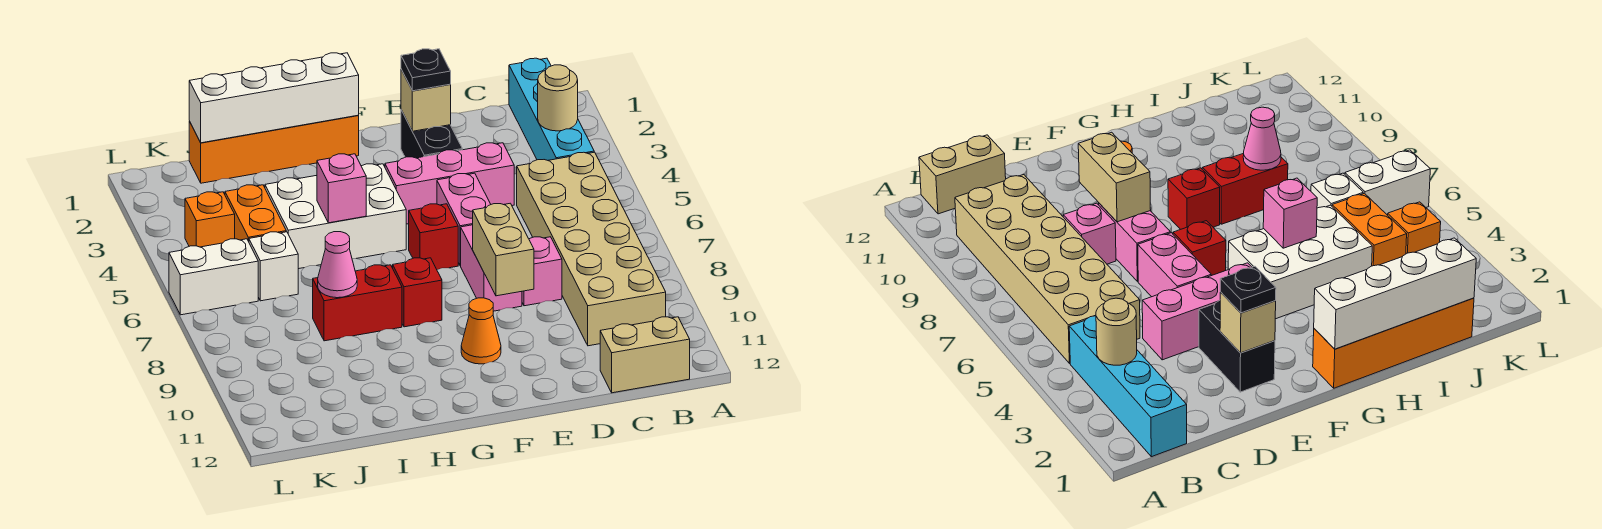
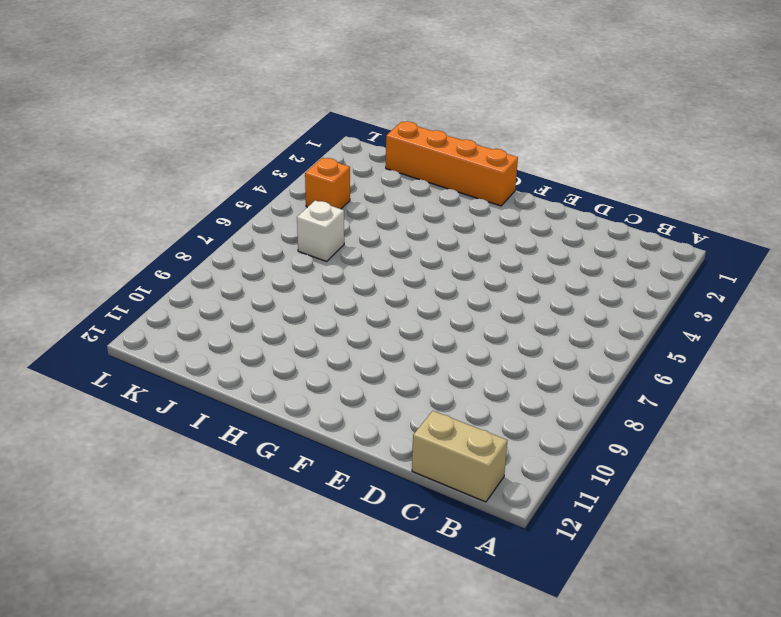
none -> cyan 1x4 brick [509,58,594,160]
none -> tan 2x6 brick [517,152,666,346]
none -> pink 1x3 brick [385,143,514,224]

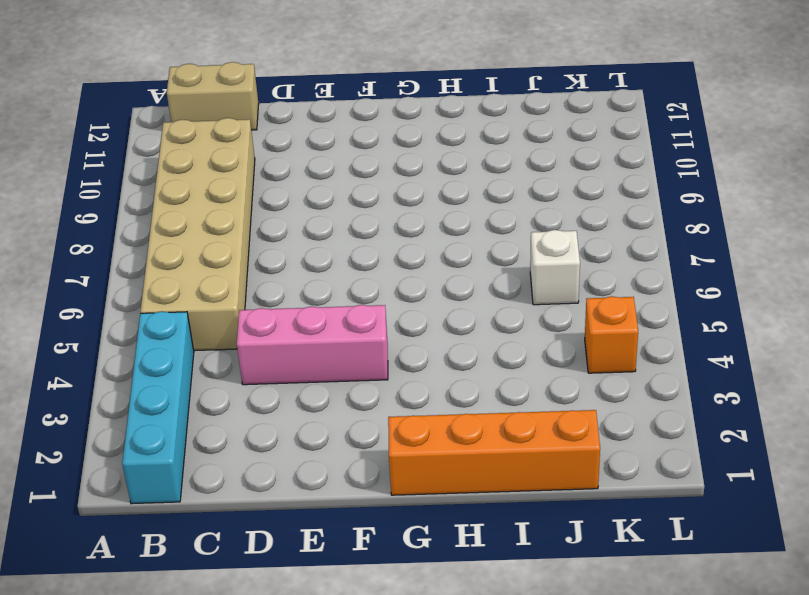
none -> pink 1x1 brick [522,237,562,306]
none -> black 1x2 brick [401,110,462,158]
none -> pink 1x2 brick [437,173,491,266]

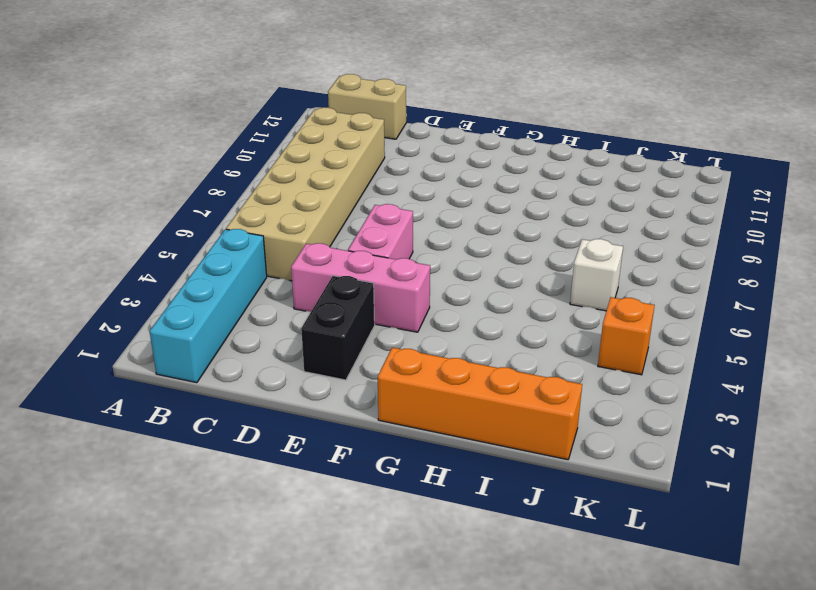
none -> pink 1x1 brick [522,237,562,306]
none -> pink 1x2 brick [461,225,522,311]
none -> red 1x1 brick [409,204,458,270]

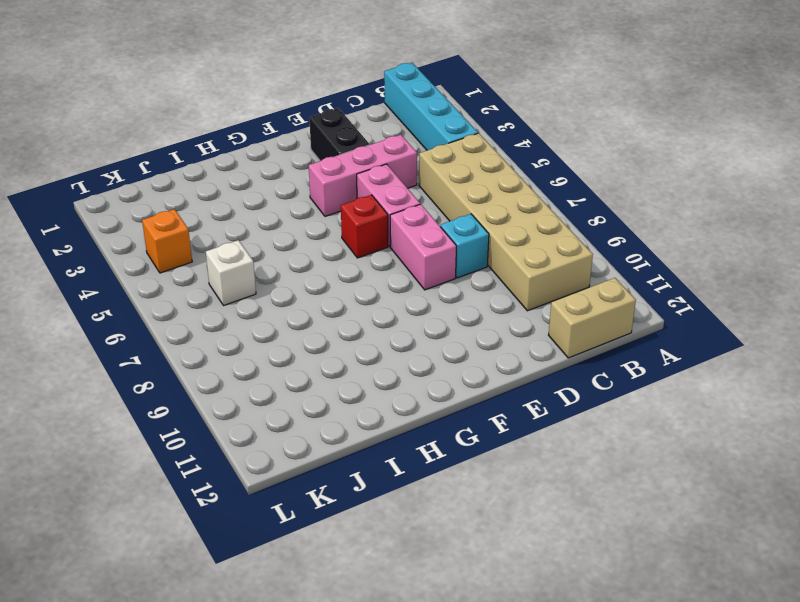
cyan 1x1 brick [440,214,489,278] -> pink 1x1 brick [522,237,562,306]
none -> orange 1x1 cone [461,298,501,364]
none -> orange 1x4 brick [189,115,359,183]
none -> white 2x3 brick [265,164,406,269]

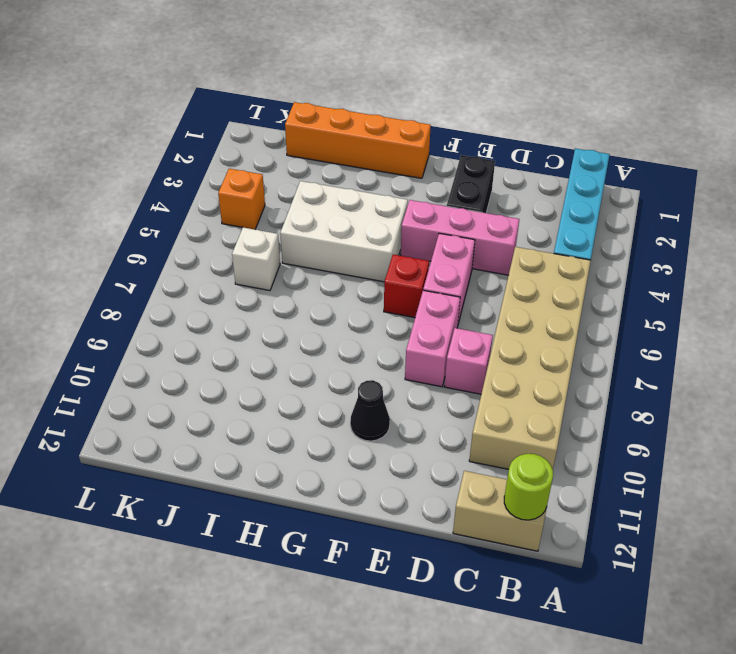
lime 1x1 round brick [504,454,553,520] -> none
black 1x1 cone [350,380,390,441] -> orange 1x1 cone [461,298,501,364]
none -> red 1x1 brick [393,258,442,327]
none -> red 1x2 brick [313,265,402,341]
none -> orange 1x2 brick [225,185,286,242]

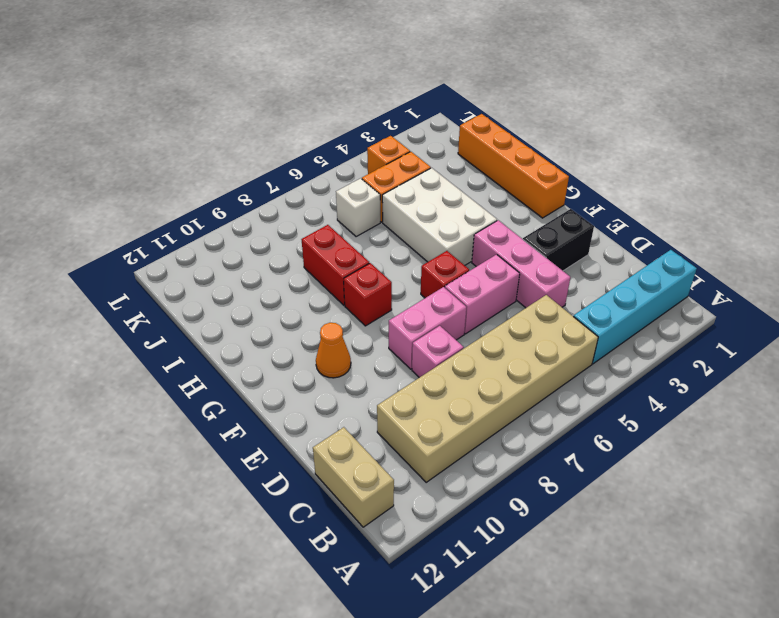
none -> white 1x2 brick [169,239,258,315]
none -> tan 1x1 round brick [538,65,578,131]
none -> tan 1x1 brick [401,70,451,131]

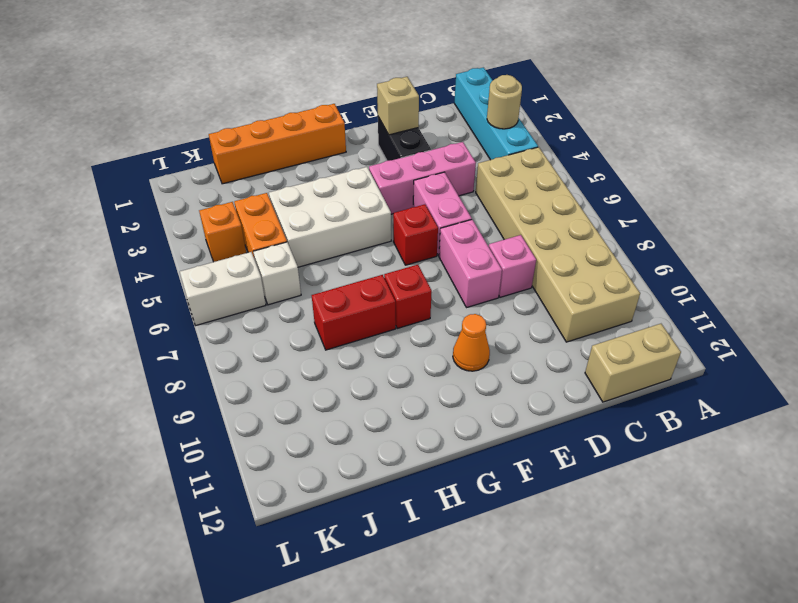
none -> tan 1x2 brick [473,203,534,296]
none -> white 1x4 brick [189,53,359,143]
none -> pink 1x1 brick [317,154,366,223]

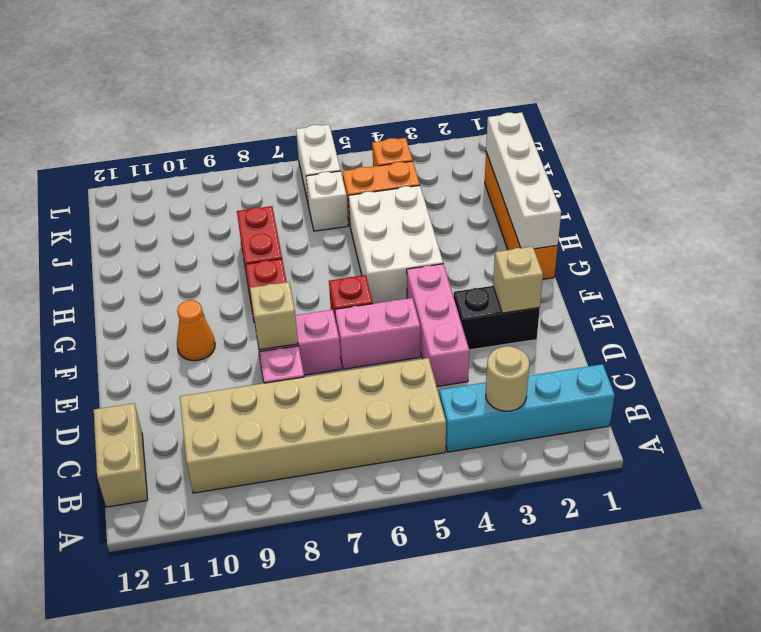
tan 1x1 brick [250,282,298,350] -> tan 1x2 brick [473,203,534,296]
none -> pink 1x1 brick [317,154,366,223]
none -> pink 1x1 cone [318,232,357,298]
none -> black 1x1 plate [401,49,451,91]

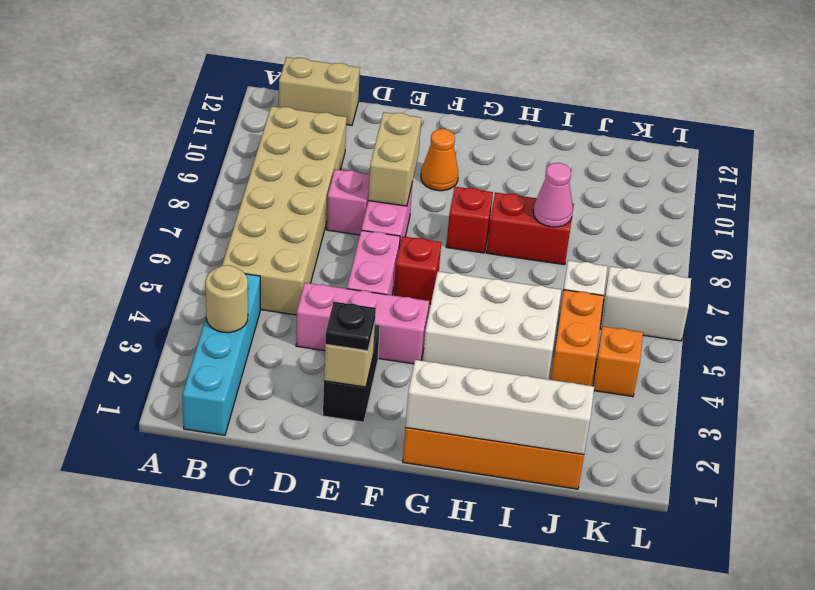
none -> pink 1x1 brick [317,154,366,223]

